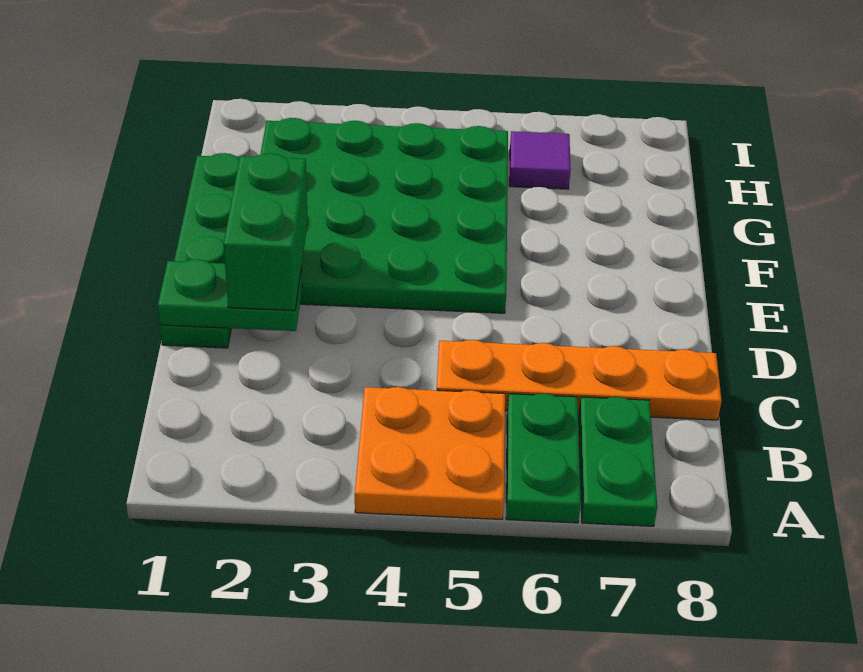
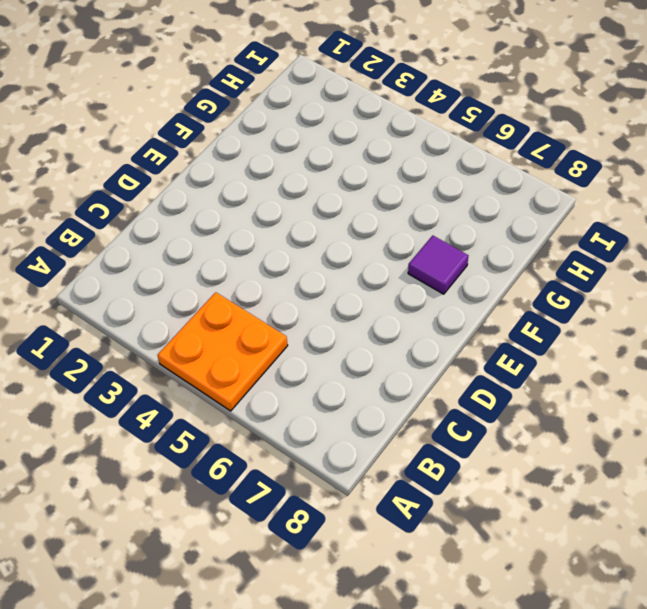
purple 1x1 tile [408,235,469,294] -> purple 1x1 tile moved to [509,131,571,189]
none -> green 1x2 plate [506,394,581,523]
none -> green 1x2 plate [579,397,657,526]

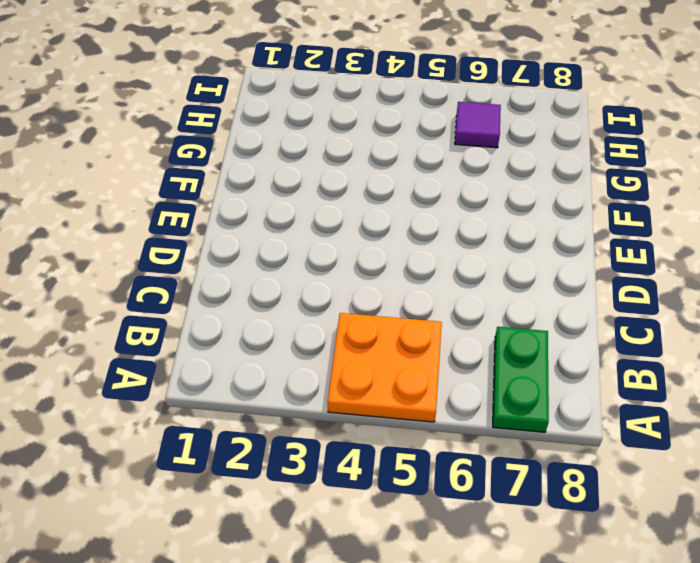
none -> green 1x2 plate [506,394,581,523]
none -> orange 1x4 plate [437,340,722,420]

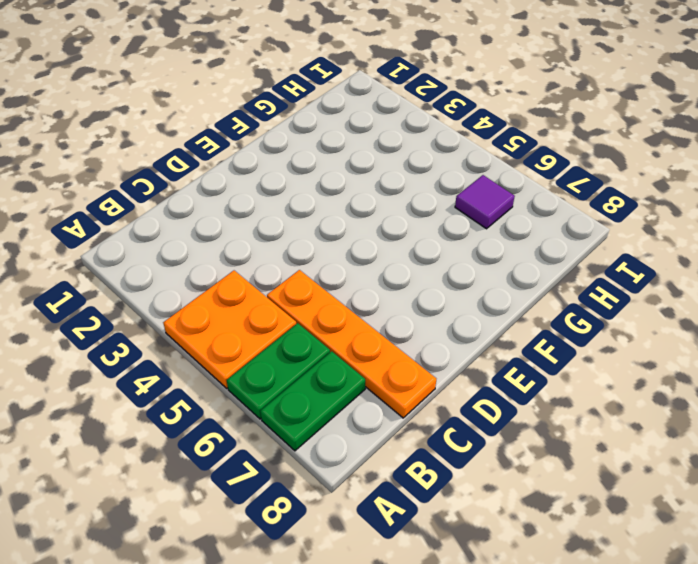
none -> green 1x4 plate [160,153,240,348]
none -> green 4x4 plate [260,118,508,313]

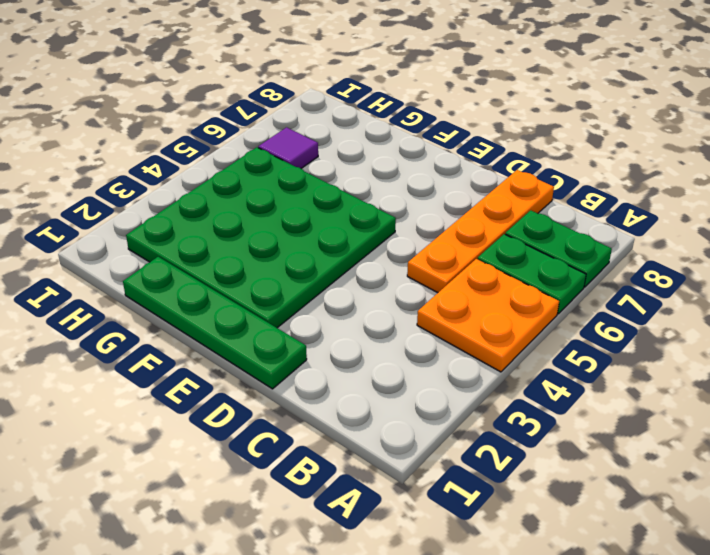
none -> green 1x2 plate [158,259,302,331]
none -> green 1x2 brick [224,153,308,311]

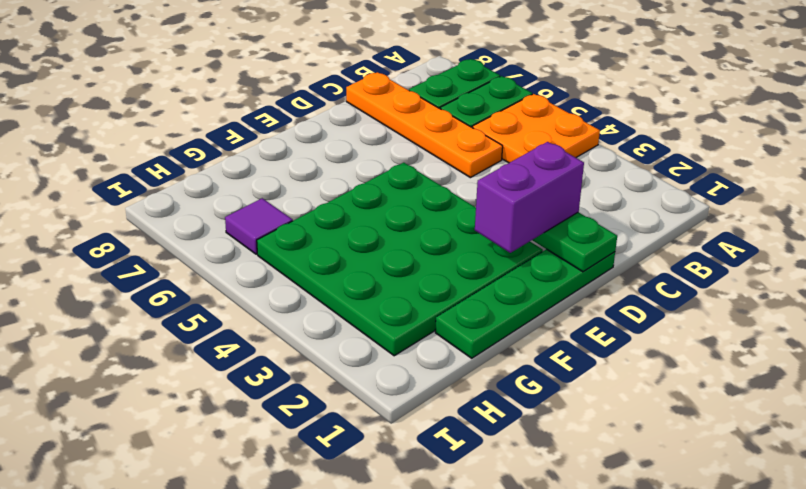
purple 1x2 brick [475,142,584,253] -> green 1x2 brick [224,153,308,311]

